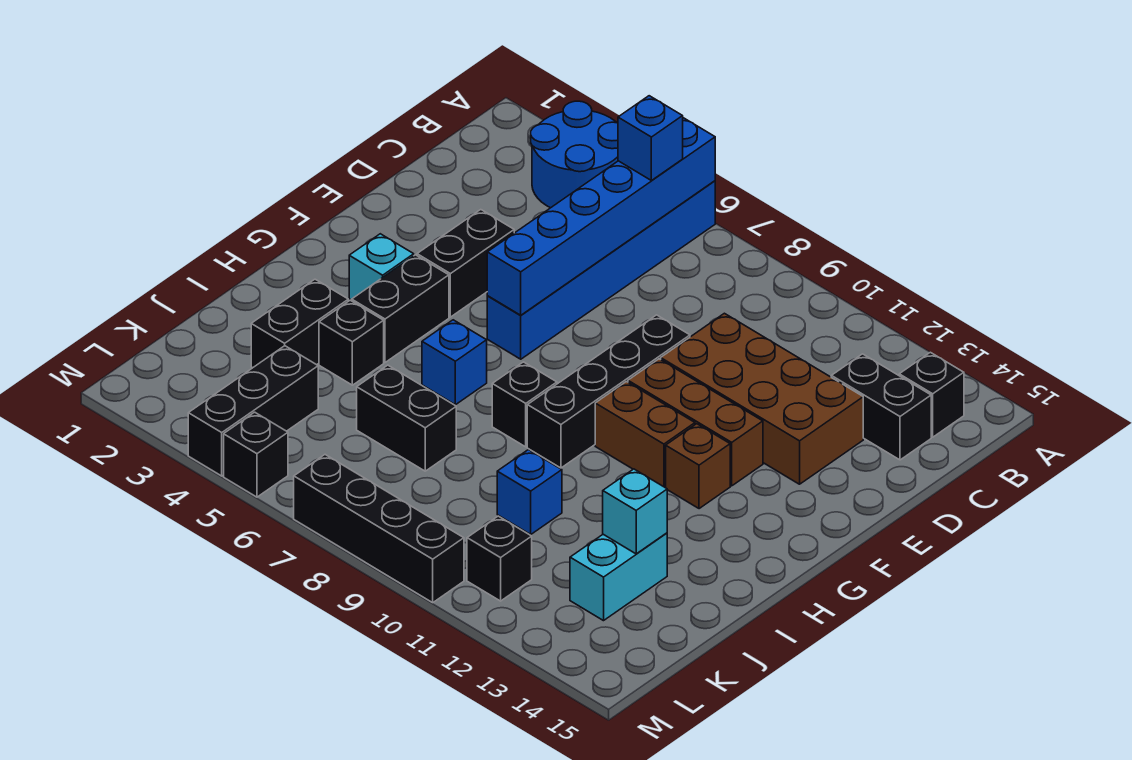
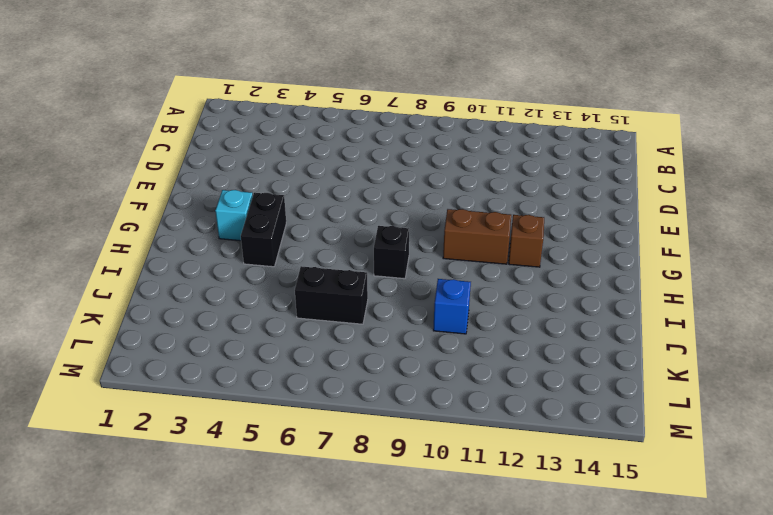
none -> blue 2x2 round brick [531,101,618,208]
none -> blue 1x6 brick [487,181,715,359]
none -> black 1x1 brick [899,352,964,437]

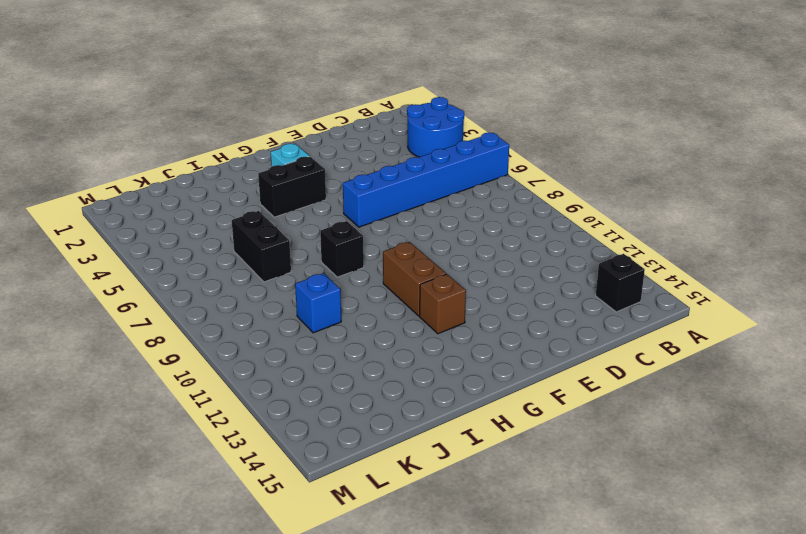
none -> black 1x2 brick [831,354,931,460]
none -> brown 2x4 brick [661,313,863,484]
none -> black 1x2 brick [417,210,514,317]

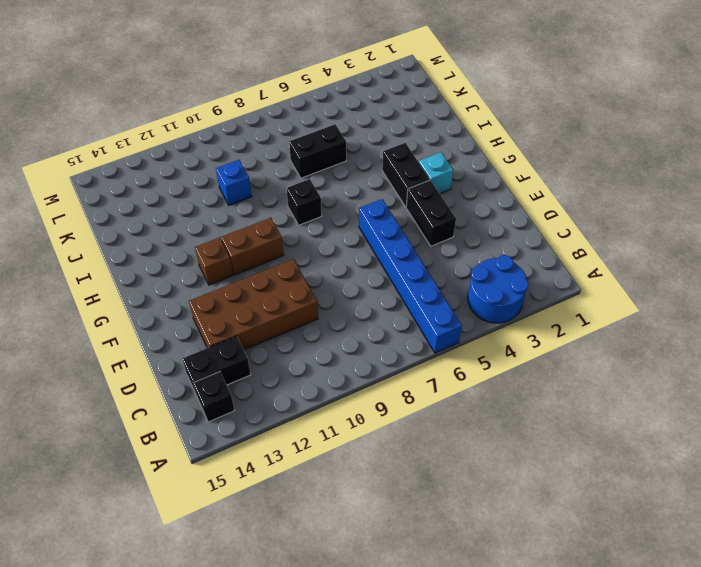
none -> black 1x4 brick [527,315,690,468]
none -> brown 1x3 brick [628,359,763,486]
none -> blue 1x1 brick [422,320,487,405]

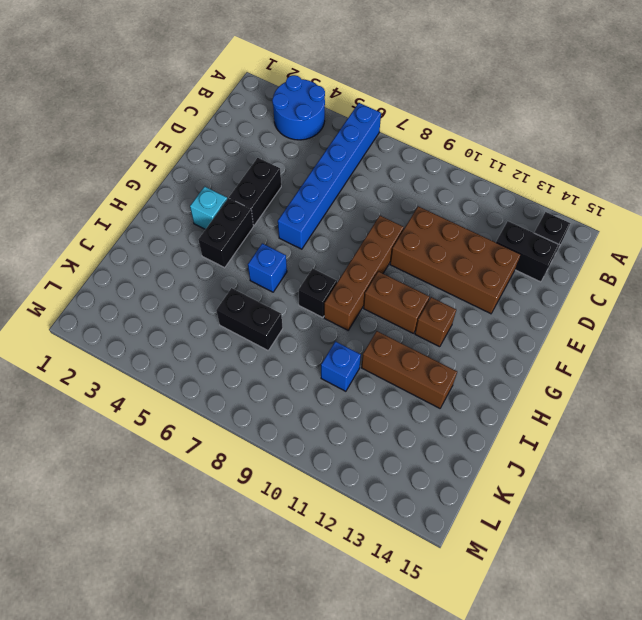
brown 1x4 brick [324,216,404,330] -> black 1x4 brick [527,315,690,468]
brown 1x3 brick [361,331,457,408] -> brown 1x3 brick moved to [628,359,763,486]
none -> black 1x2 brick [251,279,348,368]
none -> black 1x1 brick [319,300,384,385]
none -> cyan 1x2 brick [570,533,667,621]

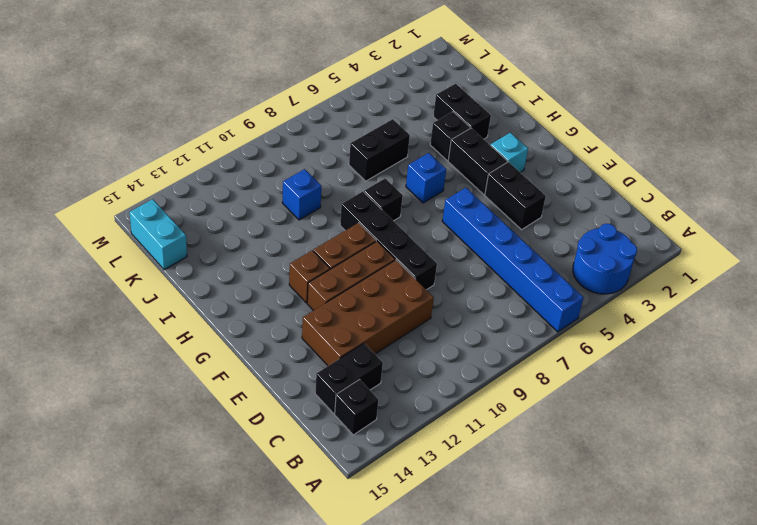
cyan 1x2 brick [130,199,187,270] -> cyan 1x2 brick moved to [570,533,667,621]
none -> black 1x3 brick [188,346,318,476]
none -> black 1x1 brick [467,516,532,601]
none -> black 1x1 brick [224,412,288,497]

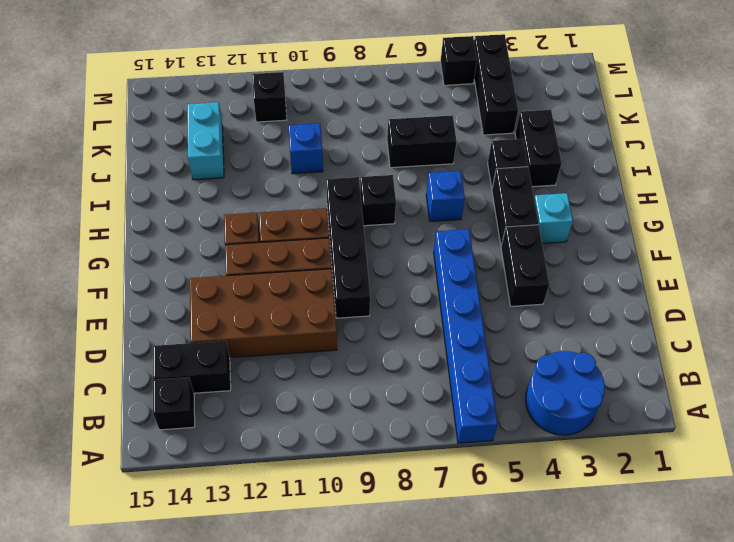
none -> black 1x4 brick [294,455,464,603]
none -> blue 1x6 brick [487,118,715,315]
none -> cyan 1x1 brick [603,469,667,554]

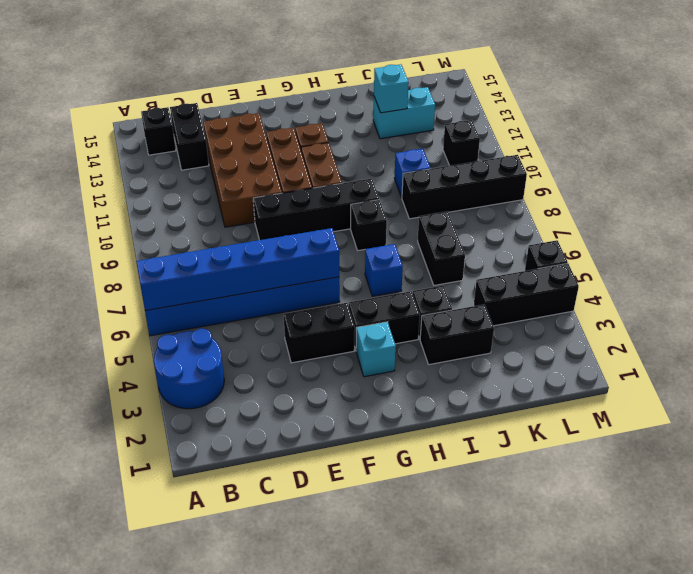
black 1x4 brick [402,155,527,219] -> black 1x4 brick turned to [294,455,464,603]
none -> blue 1x1 brick [618,96,683,180]

